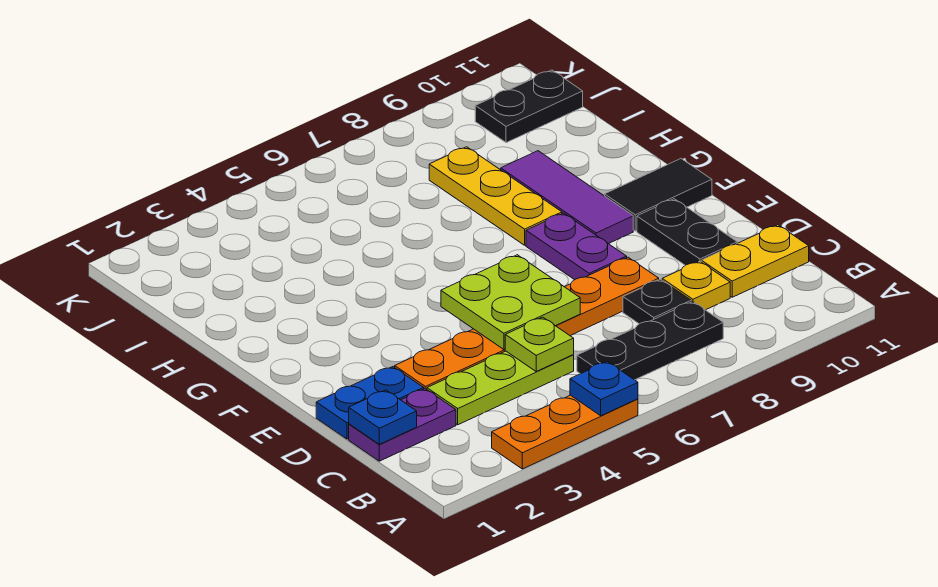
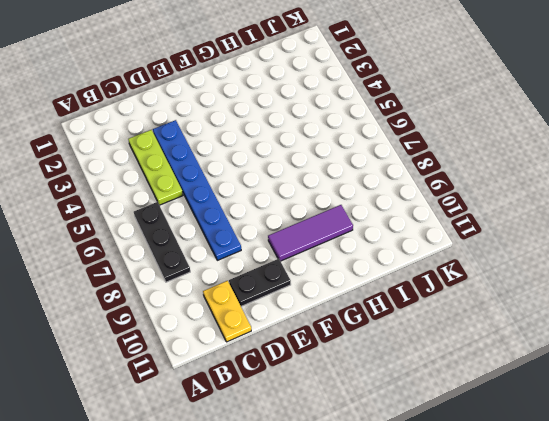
blue 1x6 plate [153,120,241,260] -> orange 1x6 plate [395,257,659,389]
none -> orange 1x3 plate [492,395,638,469]
none -> purple 1x2 plate [349,389,456,461]
none -> black 1x1 plate [623,279,691,324]

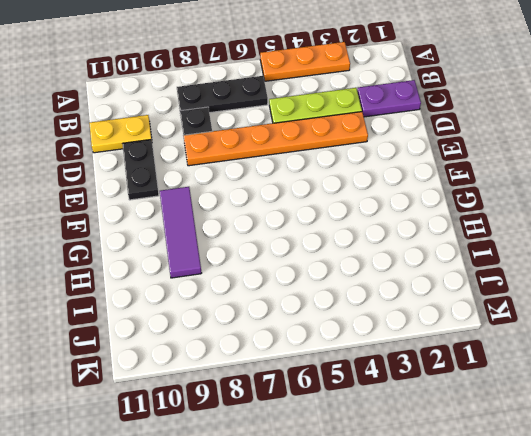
none -> yellow 1x1 plate [662,261,730,310]
none -> blue 1x2 plate [316,367,424,439]
none -> purple 1x2 plate [526,213,627,280]

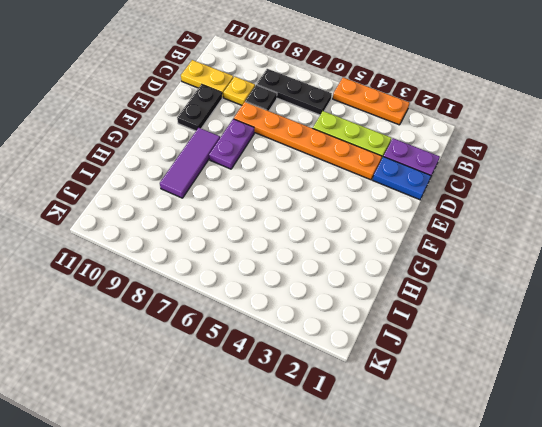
none -> black 1x2 tile [605,159,712,231]
none -> yellow 1x3 plate [429,147,562,245]
none -> black 1x2 plate [475,70,583,143]

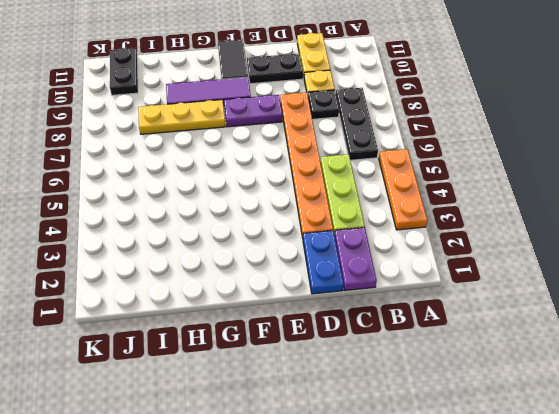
none -> blue 1x1 plate [570,361,638,416]
none -> blue 1x1 plate [349,390,417,444]
none -> lime 1x1 plate [505,317,574,371]

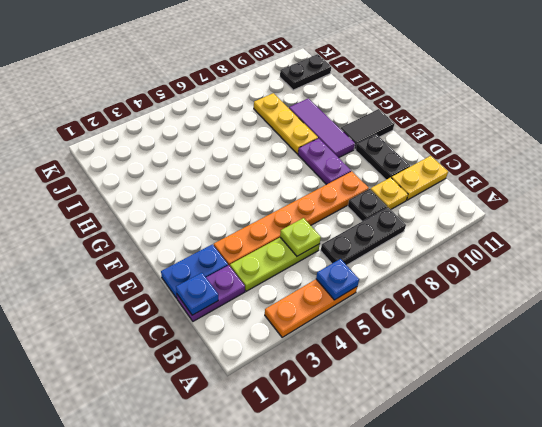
none -> lime 2x2 plate [441,255,580,349]

